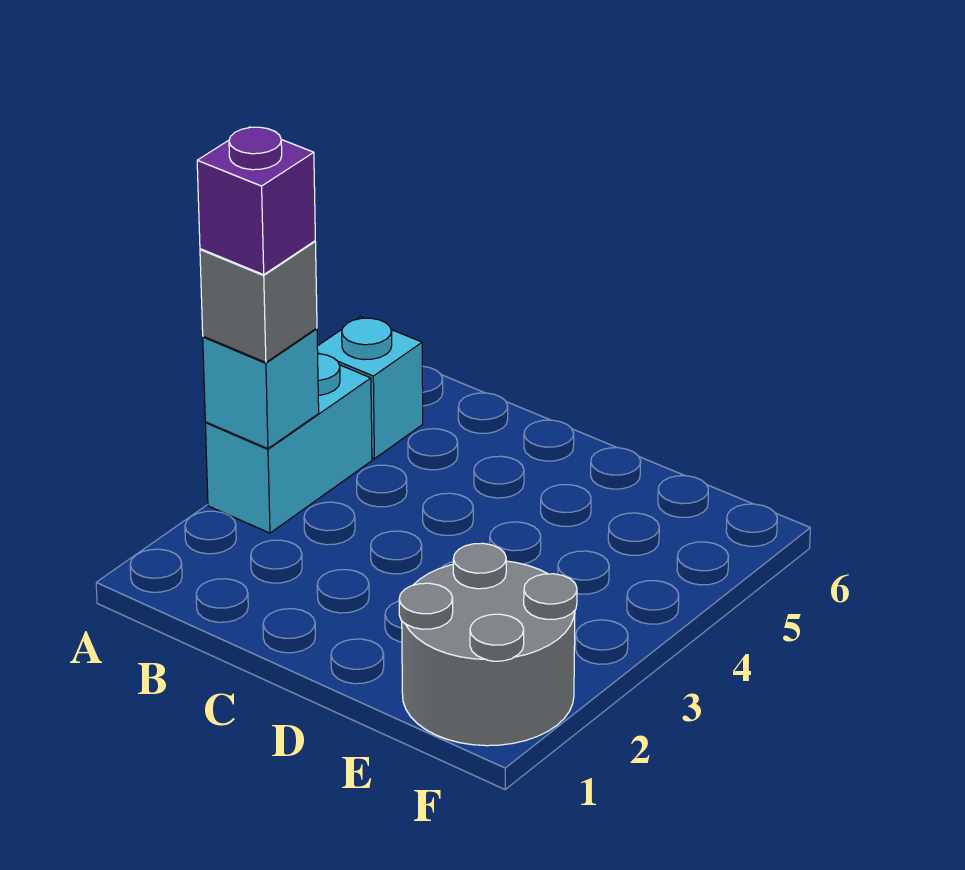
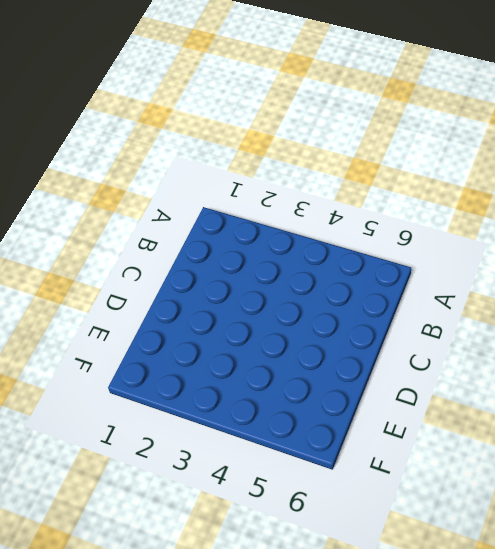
none -> cyan 1x2 brick [205,354,372,533]
none -> cyan 1x1 brick [317,317,423,459]

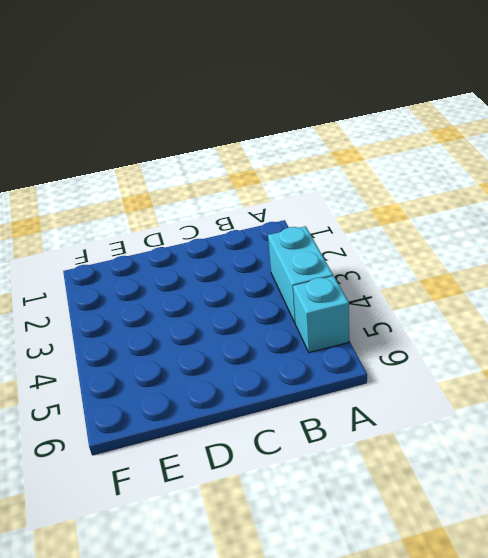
none -> grey 2x2 round brick [399,543,577,746]
none -> cyan 1x1 brick [203,328,319,449]

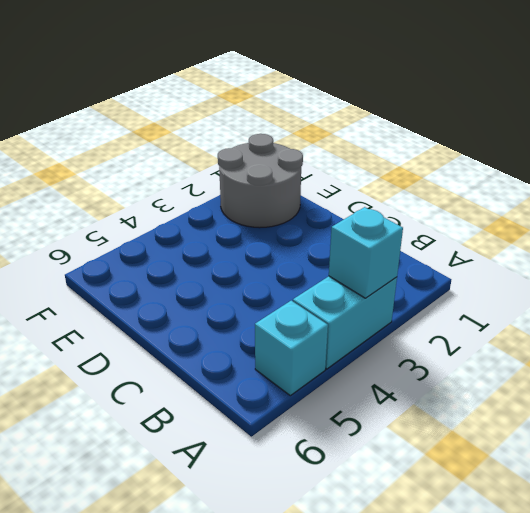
none -> grey 1x1 brick [200,241,317,363]
none -> purple 1x1 brick [197,127,315,275]

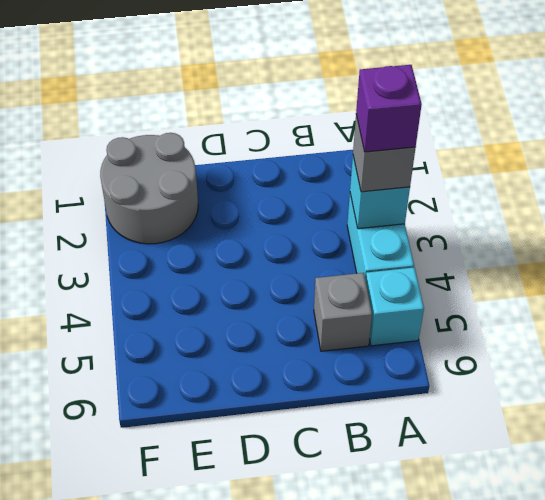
grey 1x1 brick [314,273,372,351] -> none

